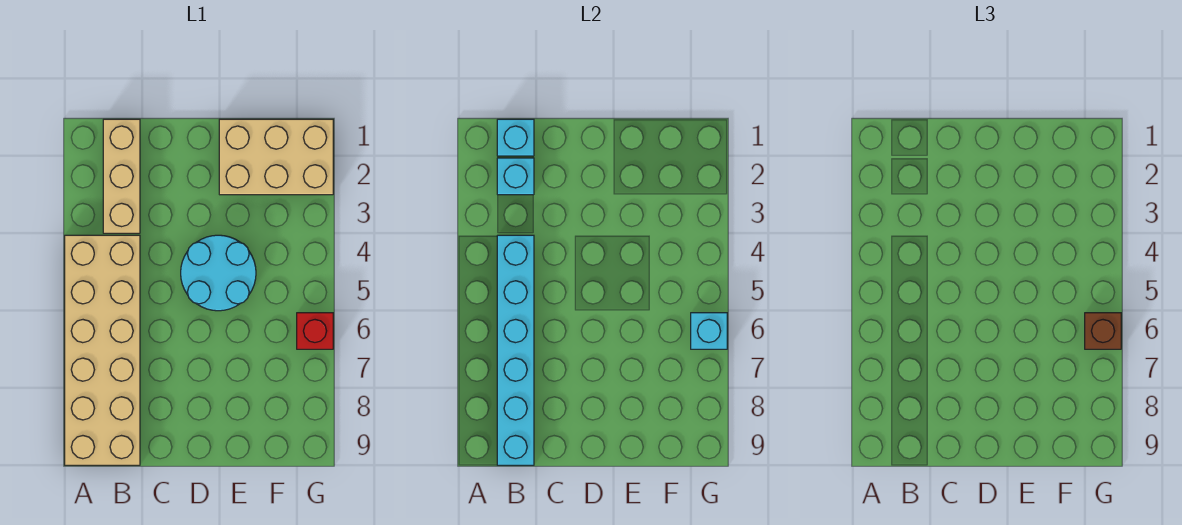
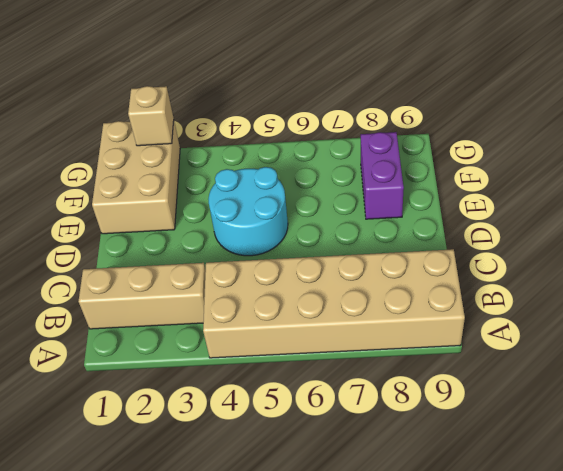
purple 1x2 brick [361,132,404,219] -> none
tan 1x1 brick [128,86,174,146] -> none
none -> red 1x1 brick [297,313,333,349]
none -> cyan 1x1 brick [497,119,534,156]

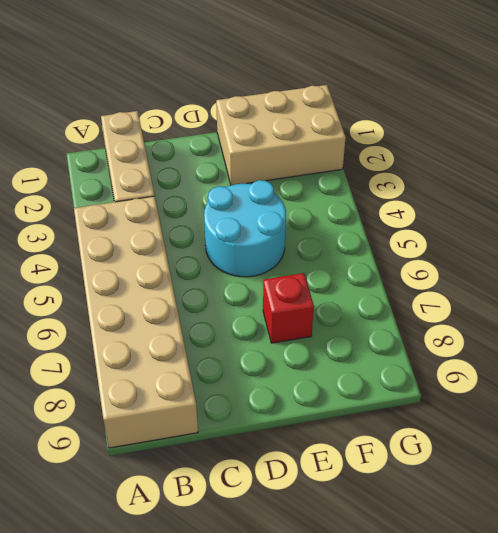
red 1x1 brick [263,273,314,343] -> red 1x1 brick moved to [297,313,333,349]
none -> cyan 1x1 brick [497,119,534,156]
none -> cyan 1x1 brick [497,158,534,195]

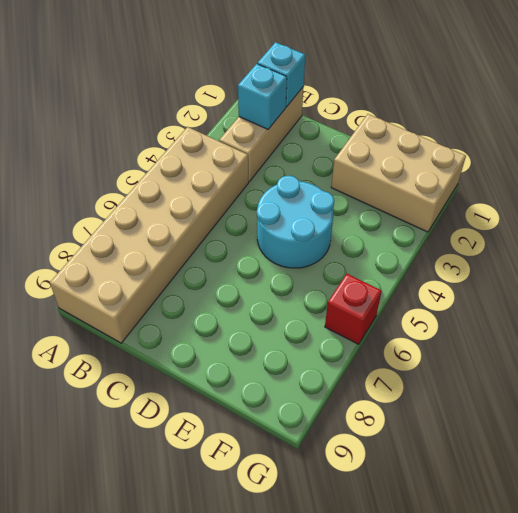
none -> cyan 1x6 brick [497,235,534,465]
none -> cyan 1x1 brick [691,313,727,349]

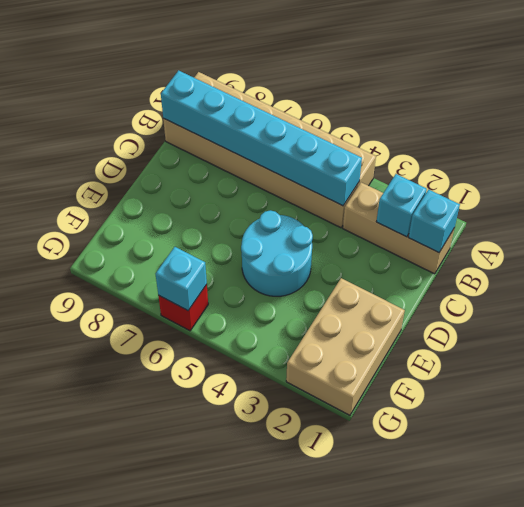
none -> brown 1x1 brick [1085,313,1121,349]

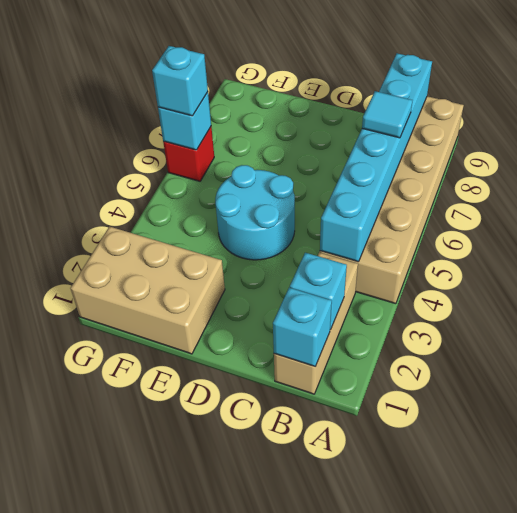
cyan 1x1 tile [362,91,412,138] -> none
cyan 1x1 brick [152,46,208,116] -> brown 1x1 brick [1085,313,1121,349]

